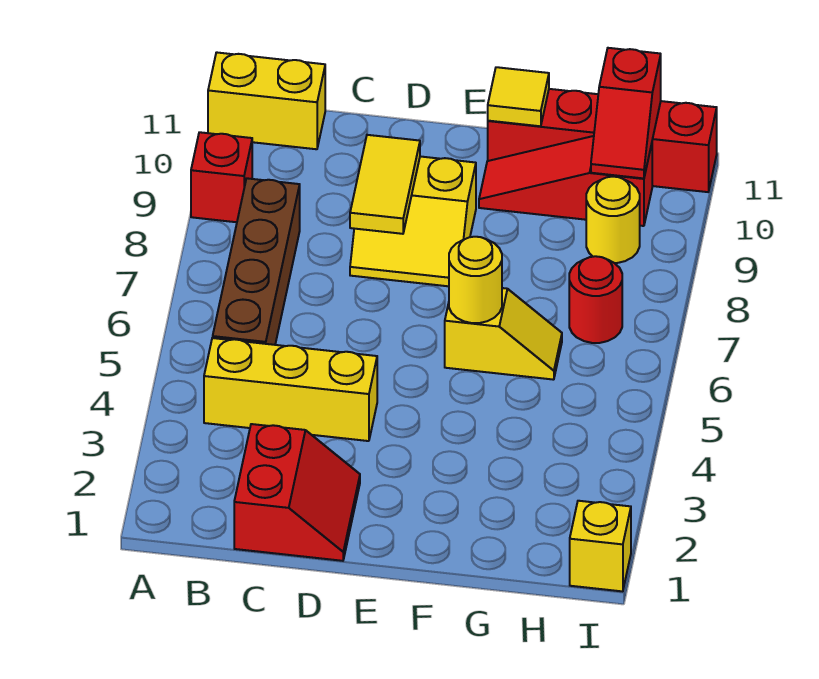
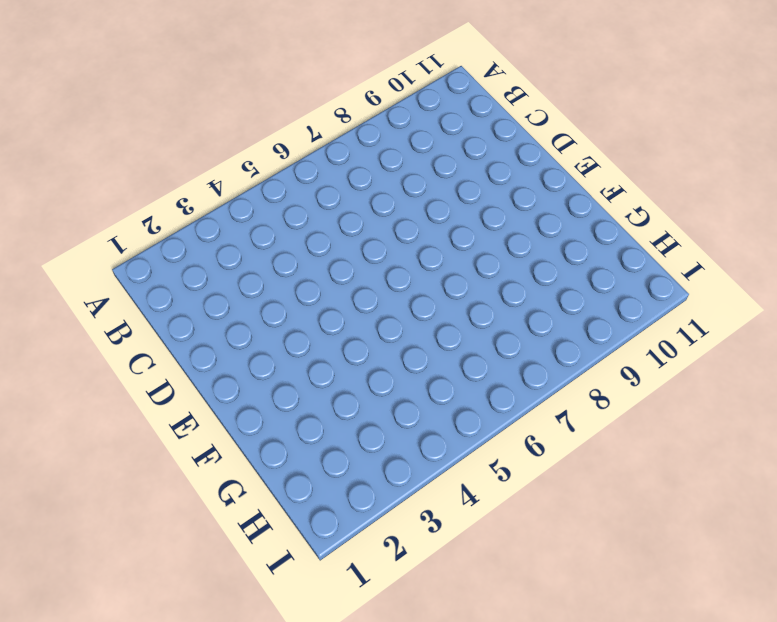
none -> red 1x1 brick [191,132,252,222]
none -> yellow 1x2 brick [208,52,325,149]
none -> yellow 1x3 brick [204,338,377,441]

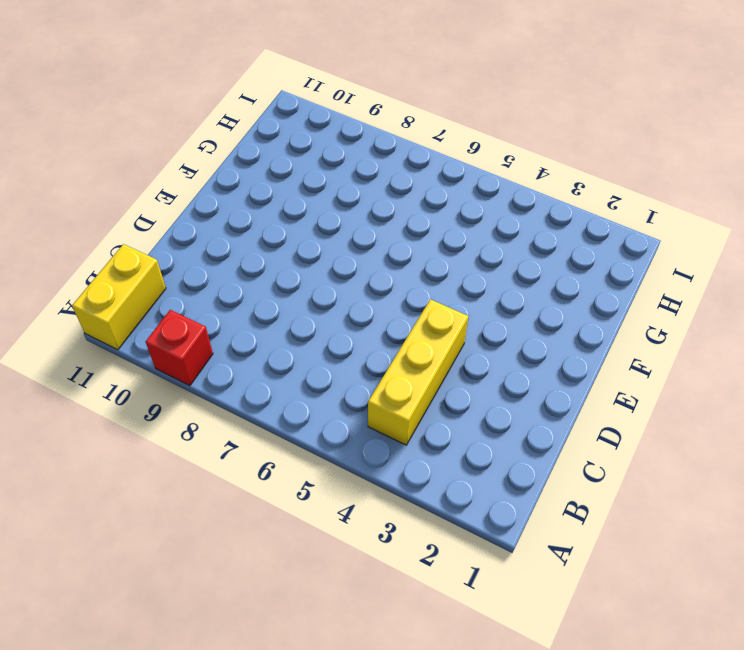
none -> brown 1x4 brick [213,178,300,345]
none -> red 2x2 slope [234,424,360,561]
none -> yellow 2x2 slope [350,156,476,286]

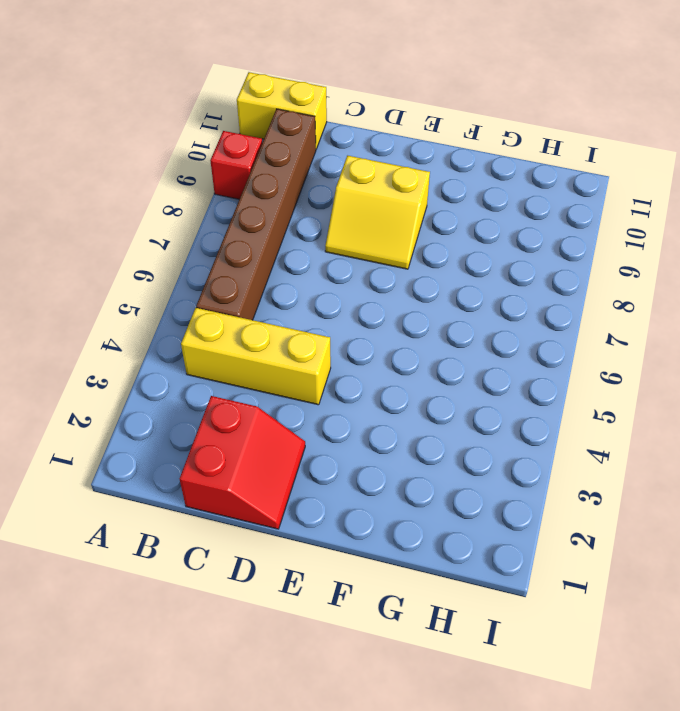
brown 1x6 brick [196,109,316,320] -> brown 1x4 brick [213,178,300,345]
none -> yellow 1x2 slope [445,288,562,380]
none -> red 1x3 slope [479,136,652,226]
none -> red 1x4 brick [488,89,717,192]

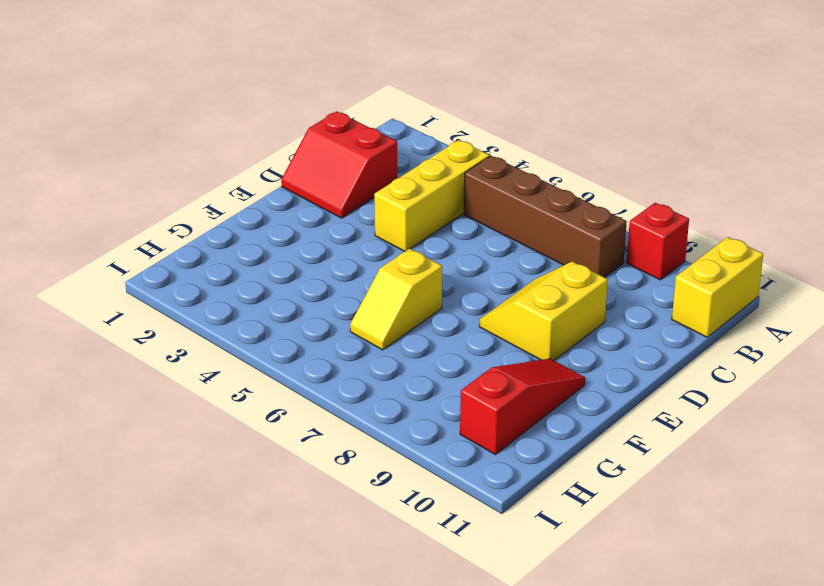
none -> red 1x4 brick [488,89,717,192]
none -> red 1x1 round brick [569,256,622,343]
none -> yellow 1x1 round brick [586,177,640,263]

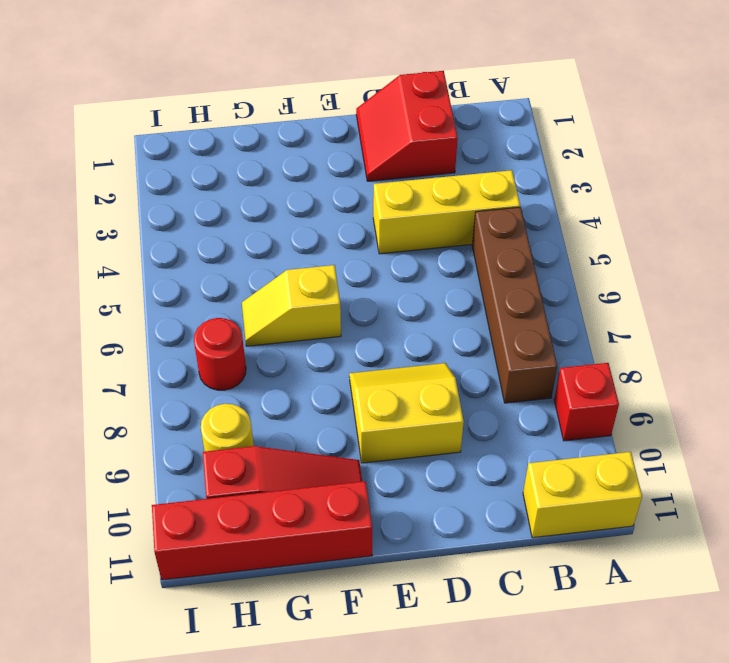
none -> yellow 1x1 brick [570,501,631,591]
none -> yellow 1x2 tile [350,135,420,234]
none -> yellow 1x1 round brick [449,237,502,323]

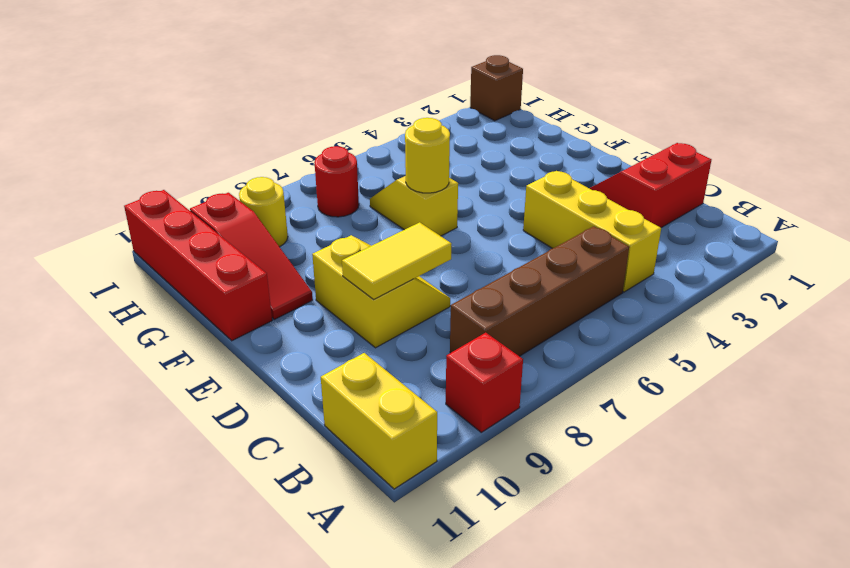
brown 1x1 brick [470,55,523,121] -> yellow 1x1 brick [570,501,631,591]
none -> yellow 1x1 tile [488,67,549,126]
none -> red 1x2 slope [591,48,661,178]

